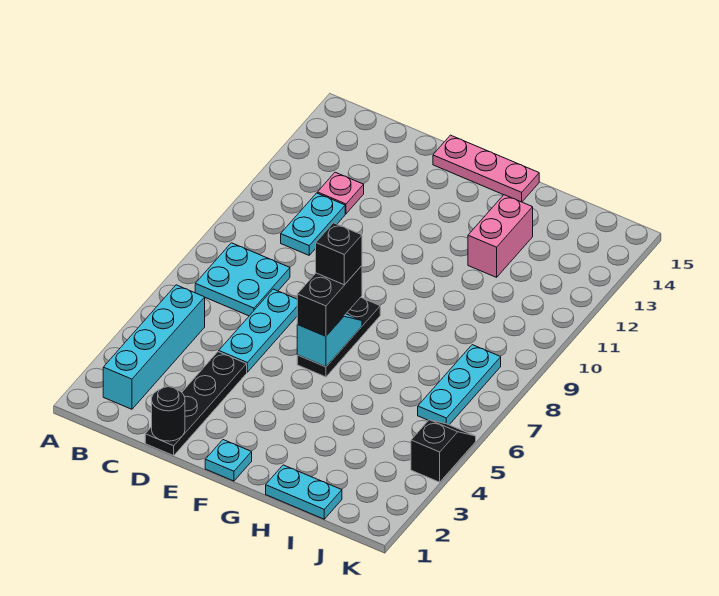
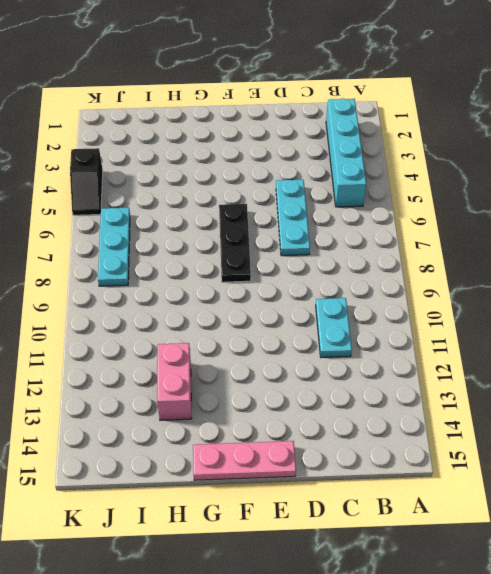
none -> cyan 2x2 plate [195,243,290,316]
none -> pink 1x1 plate [317,172,364,214]
none -> black 1x4 plate [145,352,247,456]

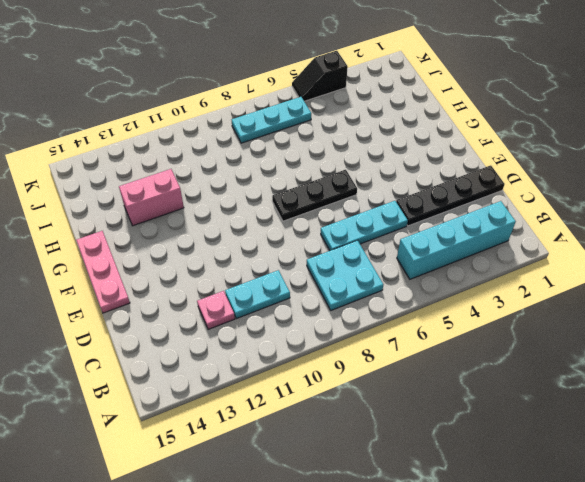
none -> cyan 1x1 plate [205,440,252,481]
none -> cyan 1x2 plate [266,465,342,519]
none -> black 1x1 round brick [152,387,185,441]

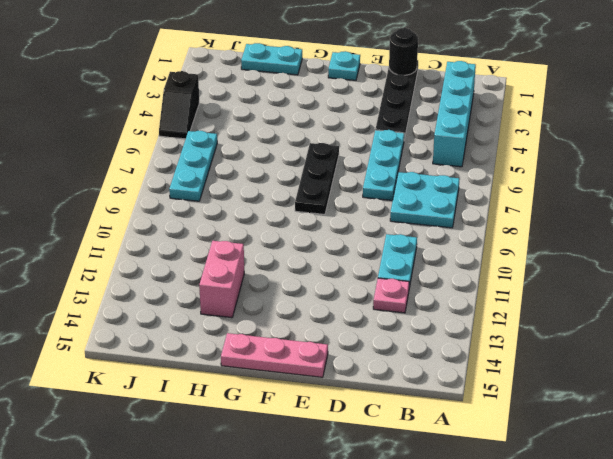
none -> cyan 1x2 slope [297,314,362,367]
none -> black 1x2 brick [297,266,362,336]
none -> black 1x1 brick [316,223,362,285]

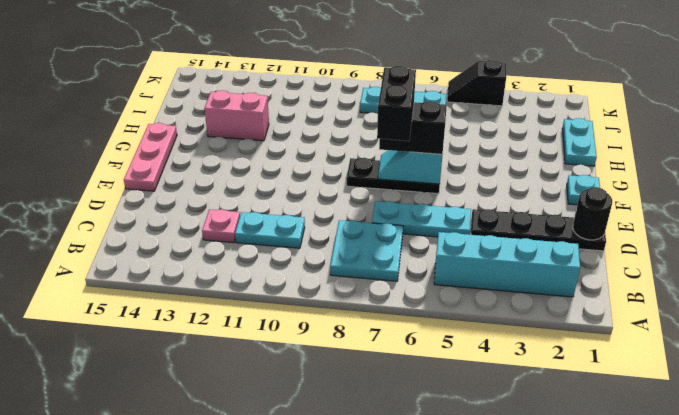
black 1x2 brick [377,66,416,141] -> black 1x1 brick [316,223,362,285]

